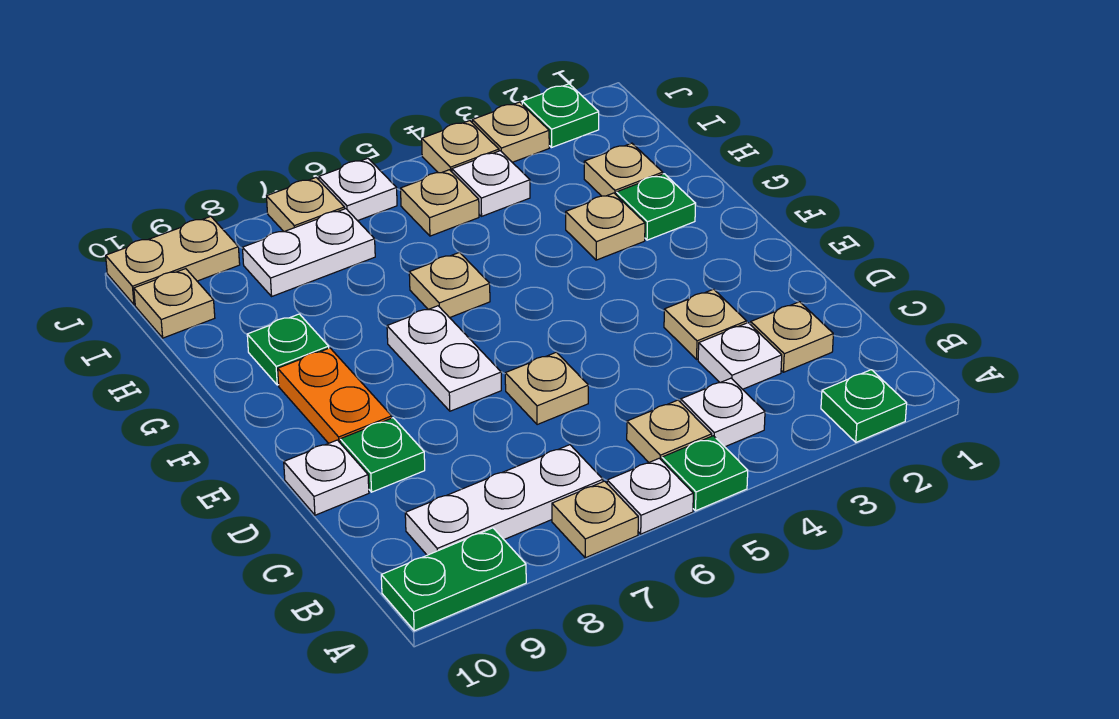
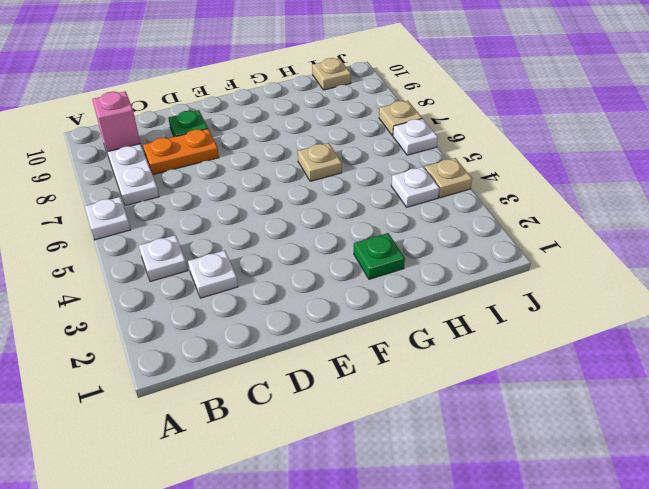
pink 1x1 brick [92,91,140,152] -> none
orange 1x2 plate [143,129,219,175] -> orange 1x2 plate moved to [278,348,392,443]
none -> green 1x1 plate [821,370,907,442]
none -> green 1x1 plate [662,436,748,511]
none -> tan 1x1 plate [552,481,638,558]
none -> green 1x2 plate [381,528,526,631]

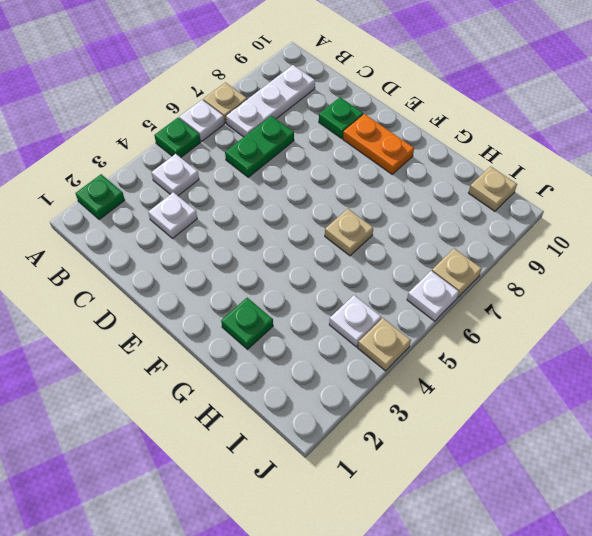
green 1x2 plate [225,116,294,177] -> green 1x2 plate moved to [381,528,526,631]
none -> tan 1x1 plate [627,400,712,462]
none -> tan 1x1 plate [751,302,833,372]
none -> tan 1x1 plate [664,289,747,359]
none -> tan 1x1 plate [505,352,588,425]

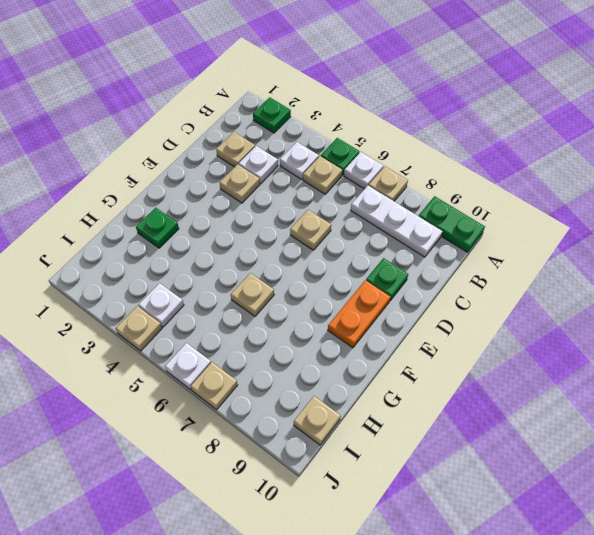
none -> white 1x1 plate [284,440,369,515]
none -> white 1x2 plate [387,306,501,411]
none -> tan 1x1 plate [566,193,645,260]
none -> green 1x1 plate [247,314,329,385]

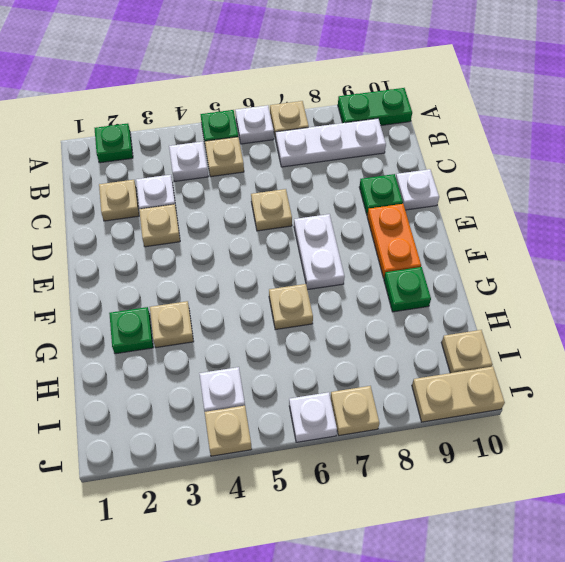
none -> tan 1x1 plate [584,143,663,196]
none -> tan 1x1 plate [401,170,479,236]
none -> white 1x2 plate [242,209,375,296]
none -> green 1x1 plate [522,84,599,147]

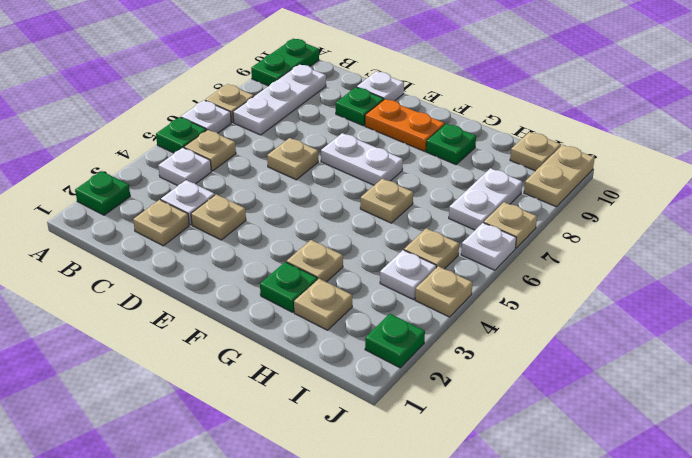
none -> tan 1x1 plate [472,102,549,162]

